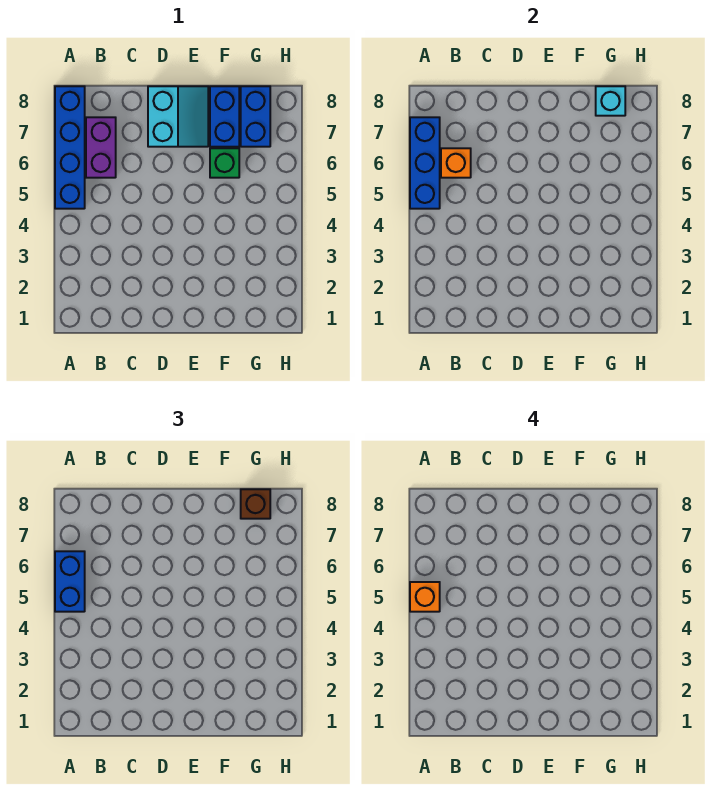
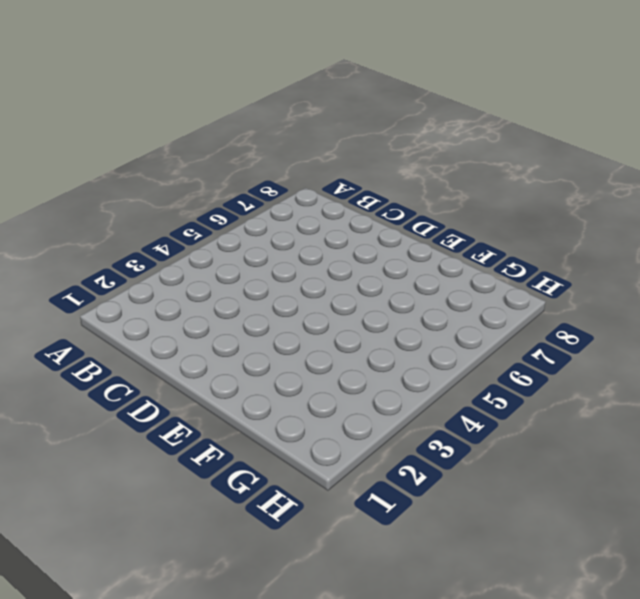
none -> blue 1x4 brick [55,86,85,209]
none -> purple 1x2 brick [86,117,116,178]
none -> cyan 2x2 slope [148,86,208,147]

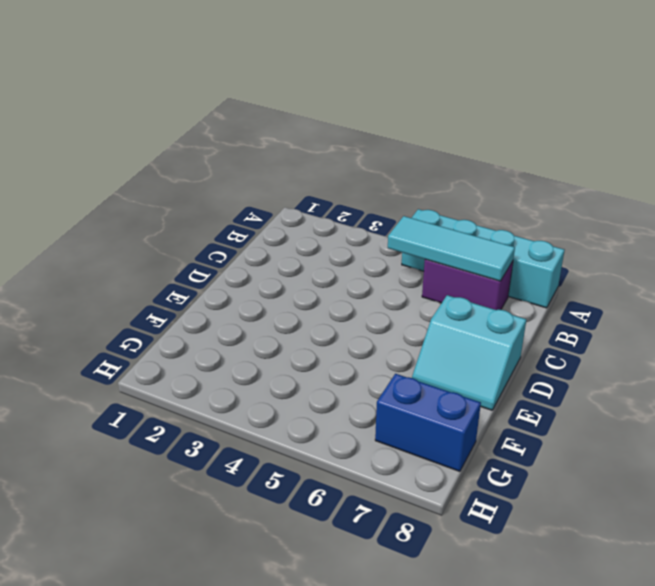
cyan 1x4 brick [402,209,565,308] -> blue 1x4 brick [55,86,85,209]
cyan 1x3 tile [388,216,515,281] -> orange 1x1 brick [441,148,471,178]
none -> green 1x1 brick [210,148,239,178]
none -> blue 1x2 brick [210,86,239,147]
none -> blue 1x3 brick [410,117,440,209]

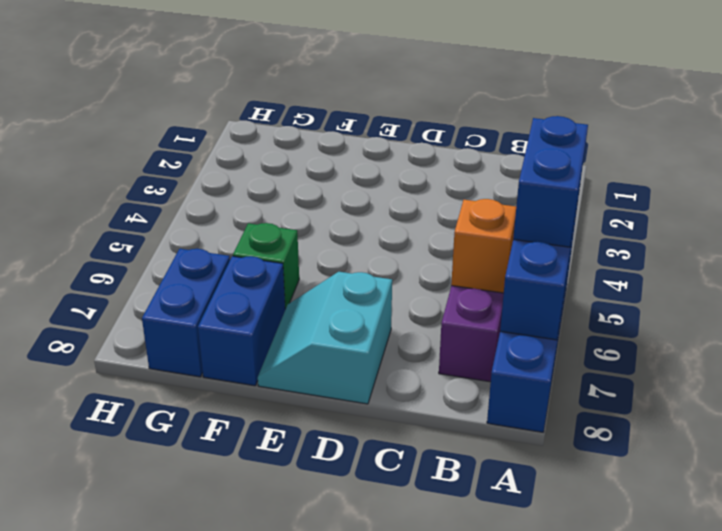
none -> cyan 1x1 brick [596,86,625,116]
none -> brown 1x1 brick [241,489,270,519]
none -> orange 1x1 brick [410,582,440,612]

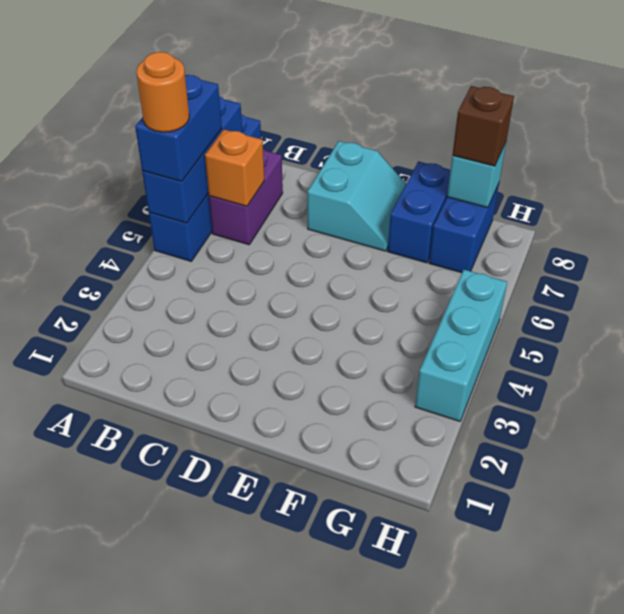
orange 1x1 round brick [136,52,189,132] -> orange 1x1 brick [410,582,440,612]
cyan 1x3 brick [415,270,507,421] -> none
none -> green 1x1 brick [210,148,239,178]

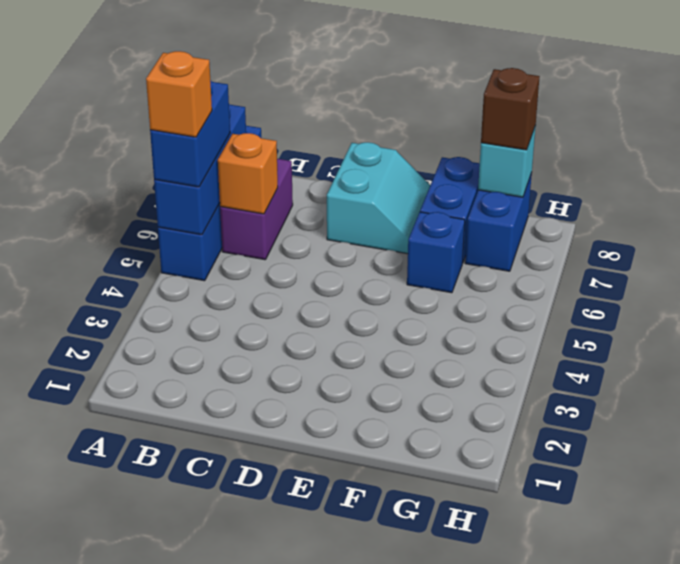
blue 1x1 brick [407,212,465,293] -> green 1x1 brick [210,148,239,178]

